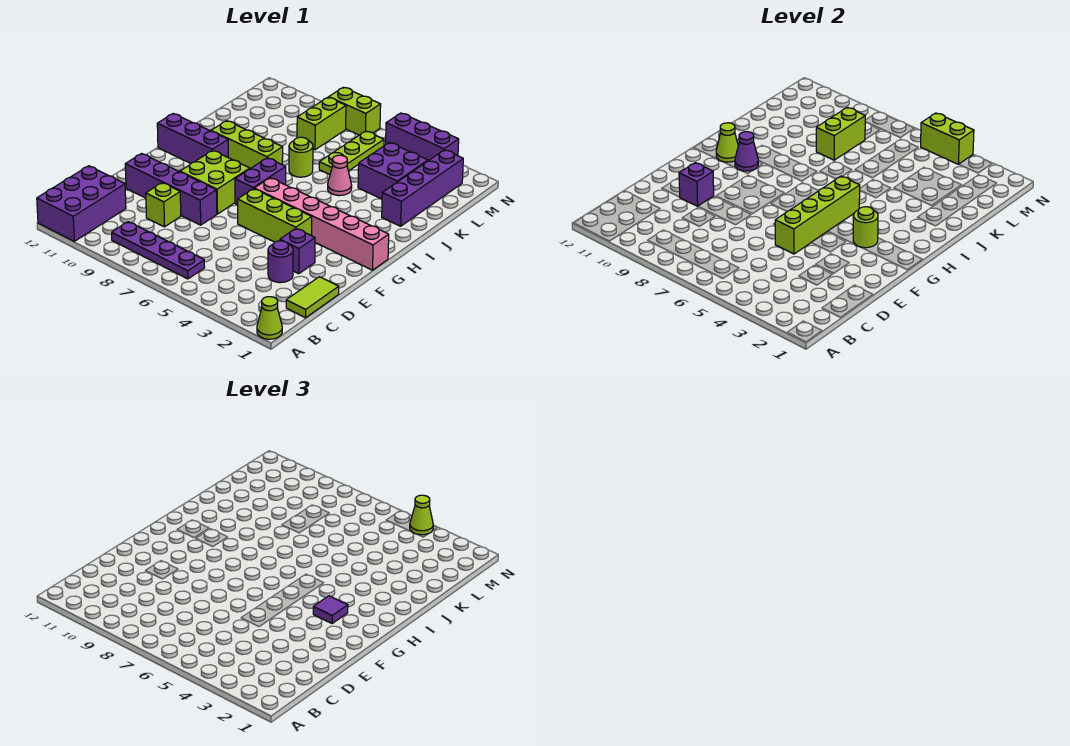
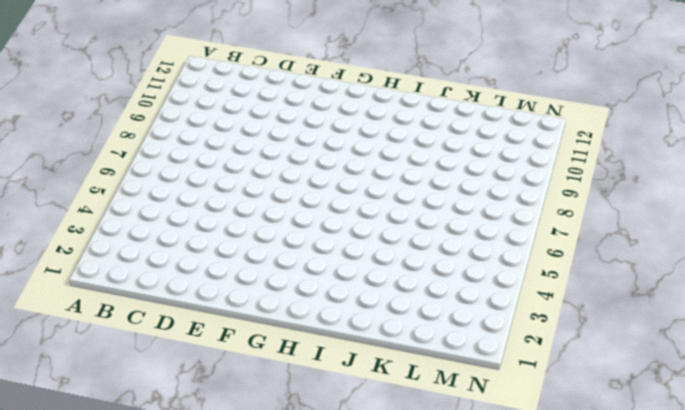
none -> lime 1x1 cone [257,297,282,339]
none -> purple 2x3 brick [37,166,126,241]
none -> purple 1x4 plate [112,222,205,279]
none -> lime 1x2 tile [286,277,339,318]

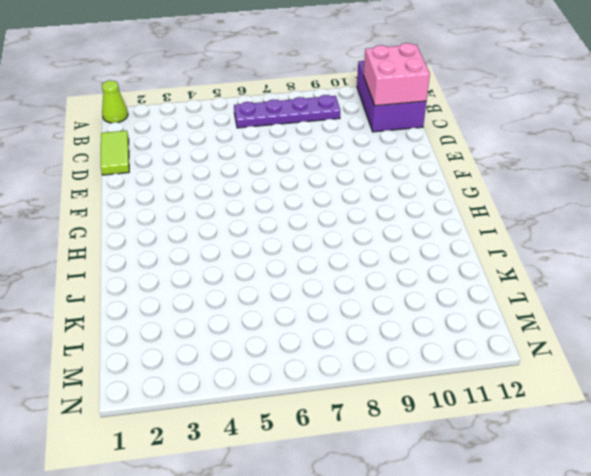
pink 2x2 brick [364,43,430,106] -> none
none -> purple 1x1 round brick [268,241,293,283]
none -> lime 1x1 brick [146,183,181,227]
none -> purple 1x1 brick [280,229,315,274]
none -> purple 1x4 brick [125,154,217,225]

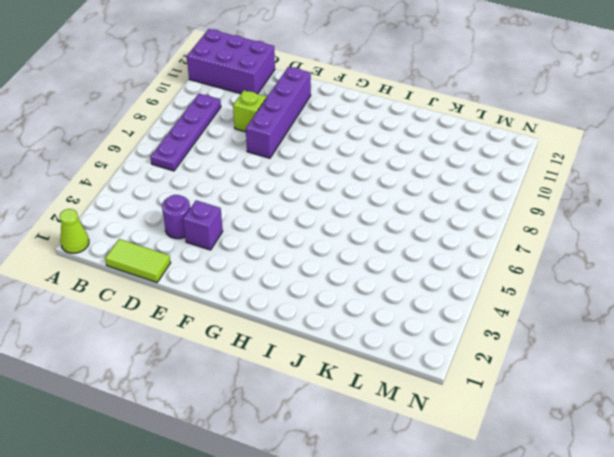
none -> lime 1x3 brick [238,189,312,242]
none -> lime 2x2 brick [180,150,250,214]
none -> pink 1x6 brick [254,178,389,270]
none -> purple 1x2 brick [235,158,286,205]

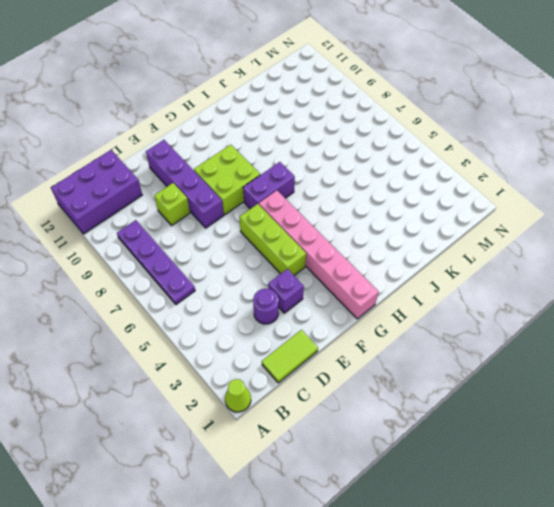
none -> purple 1x3 brick [157,114,228,163]
none -> lime 1x3 brick [211,121,283,169]
none -> purple 1x4 brick [382,150,463,226]
none -> pink 1x1 cone [328,155,352,196]

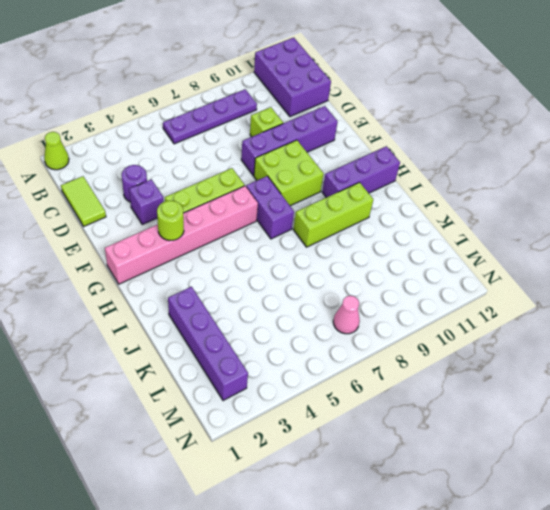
pink 1x1 cone [333,296,360,334] -> pink 1x1 cone moved to [328,155,352,196]
none -> lime 1x1 round brick [289,137,313,177]
none -> purple 2x2 brick [358,143,428,199]
none -> lime 1x3 plate [319,131,384,175]
none -> lime 1x2 brick [297,97,346,150]

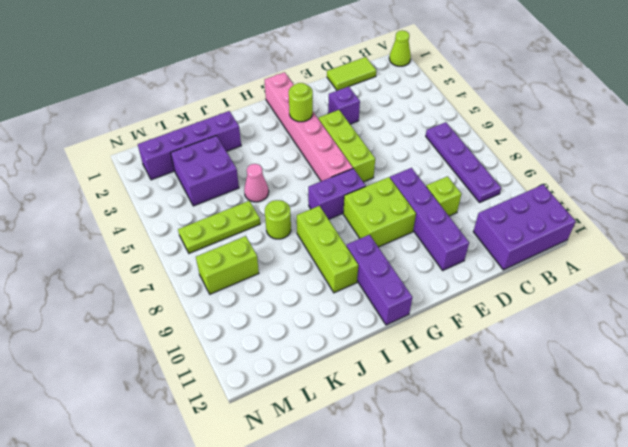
none -> purple 1x1 round brick [268,241,293,283]
none -> purple 1x3 brick [386,113,459,161]
none -> lime 1x2 brick [329,87,381,135]
none -> lime 1x4 brick [775,176,860,254]

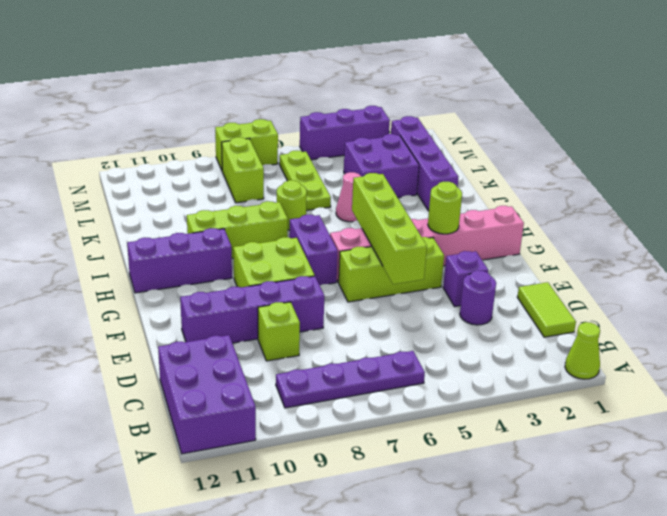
none -> purple 1x1 brick [679,163,714,206]
none -> purple 1x1 cone [735,132,759,171]
none -> lime 1x1 cone [716,123,738,162]
none -> lime 1x2 brick [816,107,865,160]

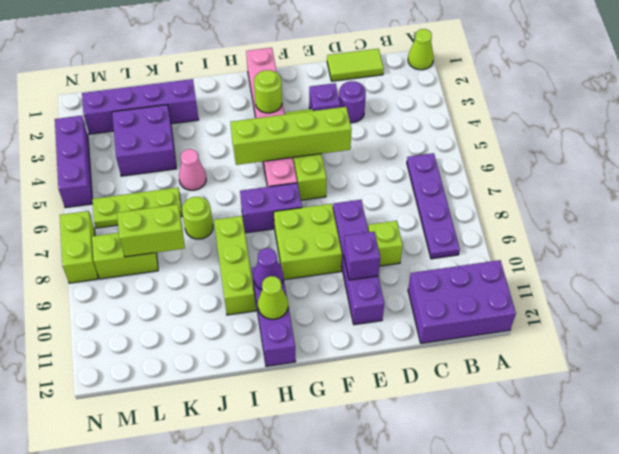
none -> lime 1x2 brick [921,113,974,164]
none -> purple 1x1 tile [313,596,348,624]
none -> lime 1x1 cone [410,495,433,535]

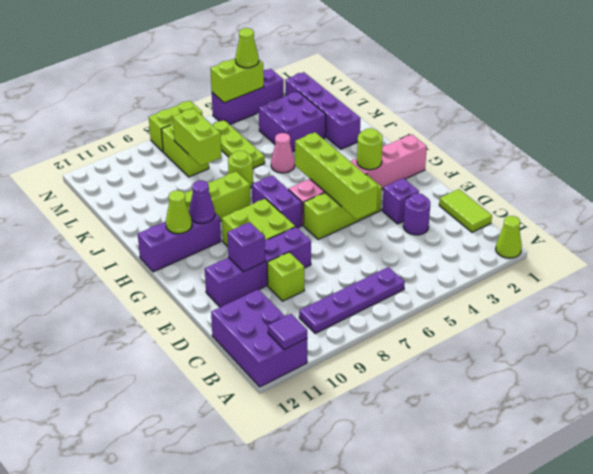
purple 1x1 tile [268,314,307,350] -> purple 1x1 tile moved to [313,596,348,624]

